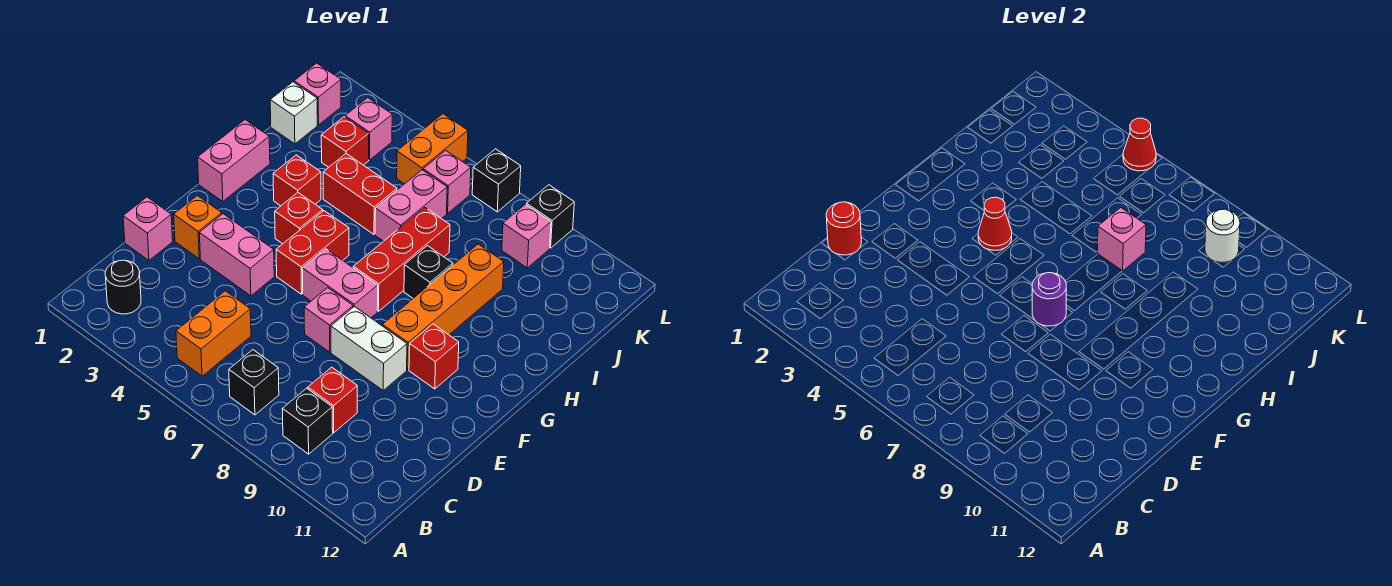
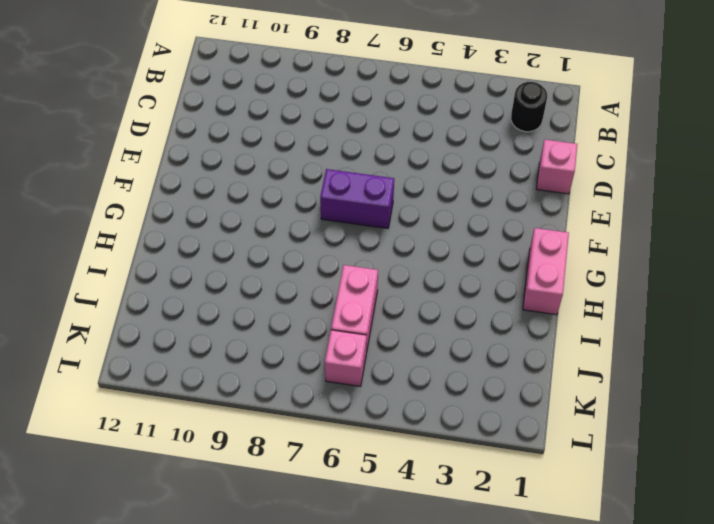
purple 1x2 brick [320,169,394,229] -> pink 1x2 brick [302,249,378,318]
none -> orange 1x2 brick [176,291,251,376]
none -> black 1x1 brick [229,350,279,415]
none -> black 1x1 brick [283,388,333,454]
none -> red 1x1 brick [308,367,357,433]

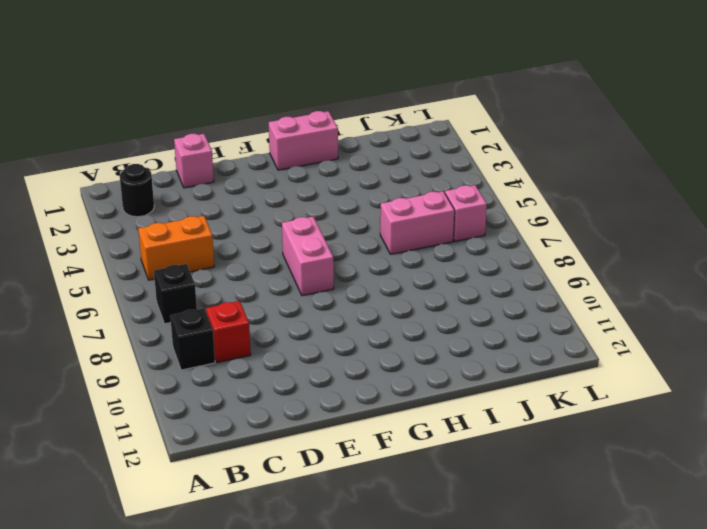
none -> orange 1x1 brick [174,195,222,259]
none -> pink 1x2 brick [199,214,274,296]
none -> pink 1x1 brick [304,288,353,352]
none -> white 1x2 brick [331,306,407,390]

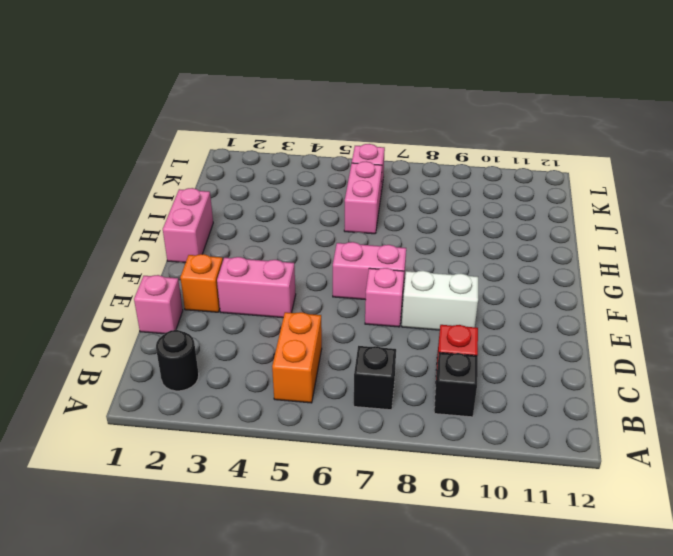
none -> red 1x2 brick [276,211,349,294]
none -> orange 1x4 brick [382,244,504,370]
none -> red 1x1 brick [409,324,459,389]
none -> red 1x1 brick [275,193,323,244]

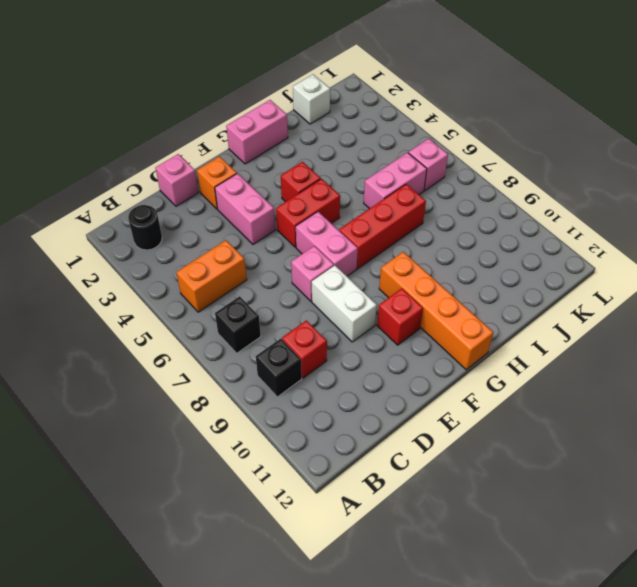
orange 1x4 brick [379,252,493,370] -> orange 1x4 brick turned to [382,244,504,370]
none -> red 1x1 brick [273,155,321,206]
none -> black 1x1 brick [404,246,453,298]
none -> red 1x2 brick [323,154,397,234]
none -> red 1x1 brick [321,117,369,167]

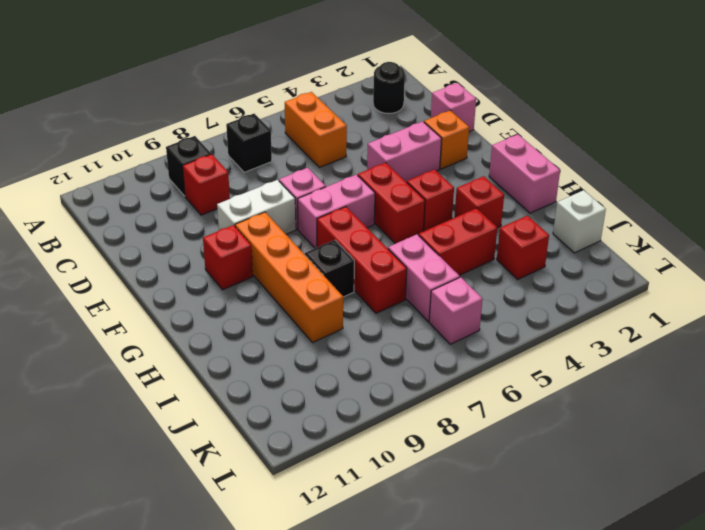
none -> pink 1x1 brick [294,63,341,125]
none -> pink 1x1 brick [345,98,392,160]
none -> orange 1x2 brick [397,114,468,184]
none -> pink 1x1 brick [502,204,551,268]

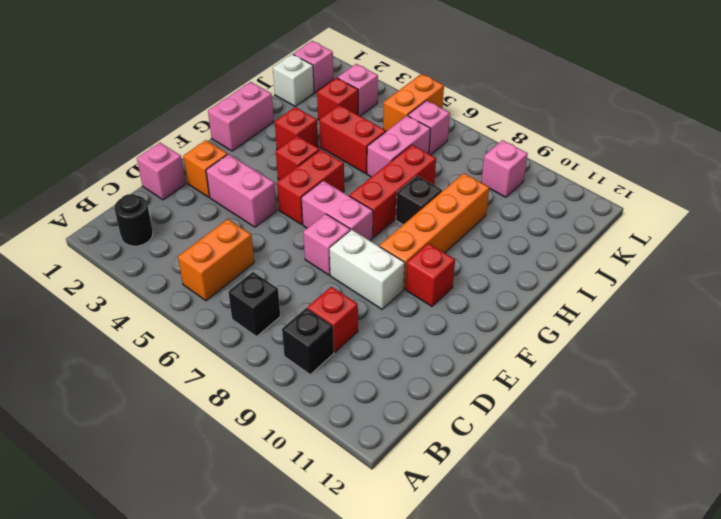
none -> black 1x1 brick [472,149,521,212]
none -> black 1x1 brick [527,185,574,248]
none -> red 1x1 round brick [826,202,861,255]
none -> purple 1x1 round brick [1032,273,1066,326]

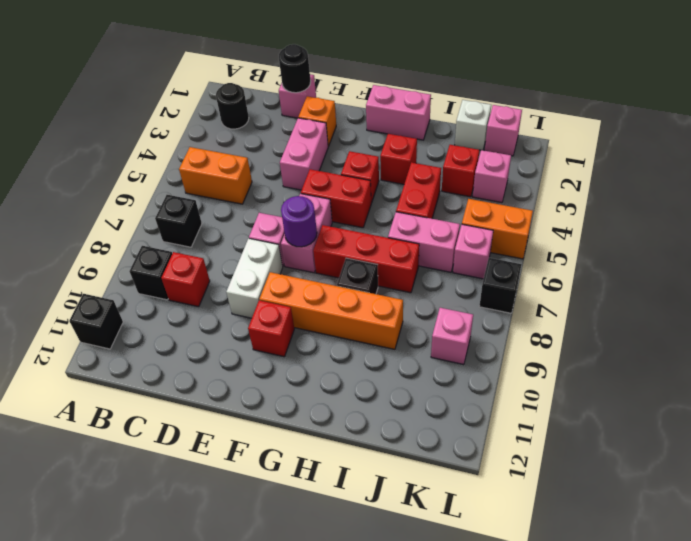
black 1x1 brick [69,294,123,349] -> black 1x1 brick moved to [527,185,574,248]
black 1x1 round brick [279,44,311,93] -> red 1x1 round brick [826,202,861,255]
none -> red 1x1 cone [978,197,1012,250]
none -> pink 1x1 brick [1098,208,1146,271]
none -> white 1x1 round brick [1205,209,1240,263]
none -> red 1x1 cone [1123,118,1156,171]

